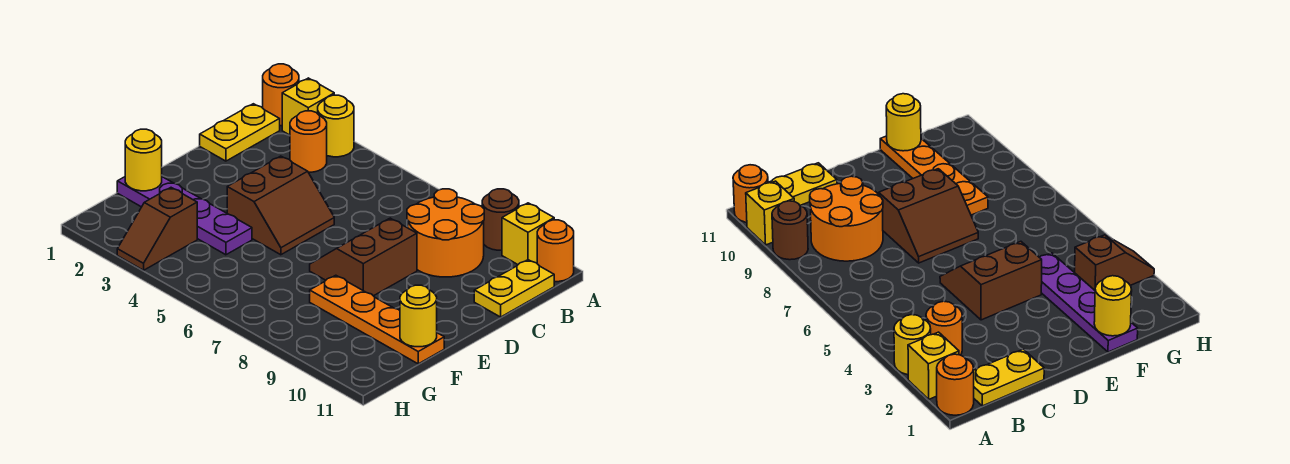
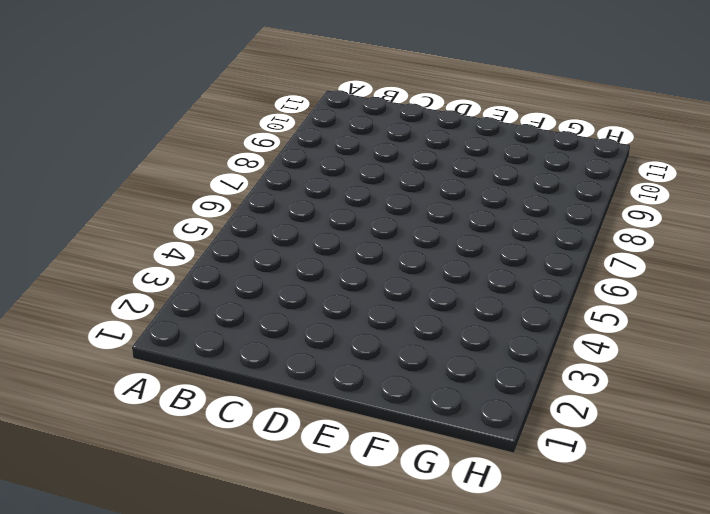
none -> orange 1x1 round brick [263,64,299,126]
none -> yellow 1x1 brick [282,78,334,135]
none -> yellow 1x1 round brick [318,95,354,157]

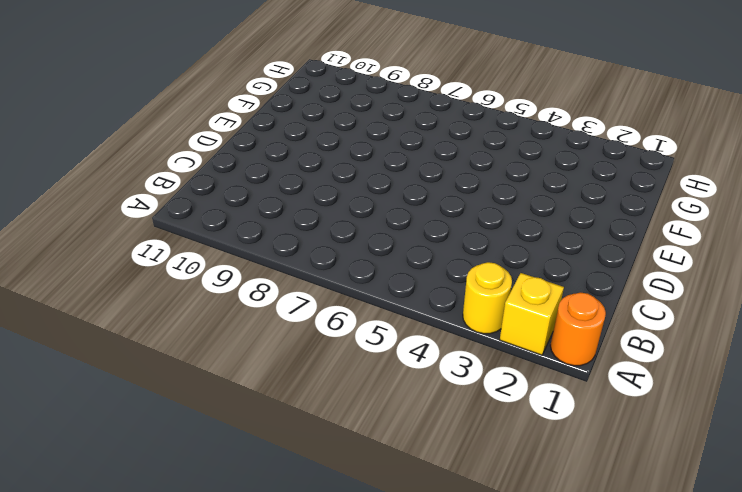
none -> brown 1x1 round brick [482,189,519,250]
none -> yellow 1x1 brick [502,203,554,264]
none -> orange 1x1 round brick [537,220,574,282]

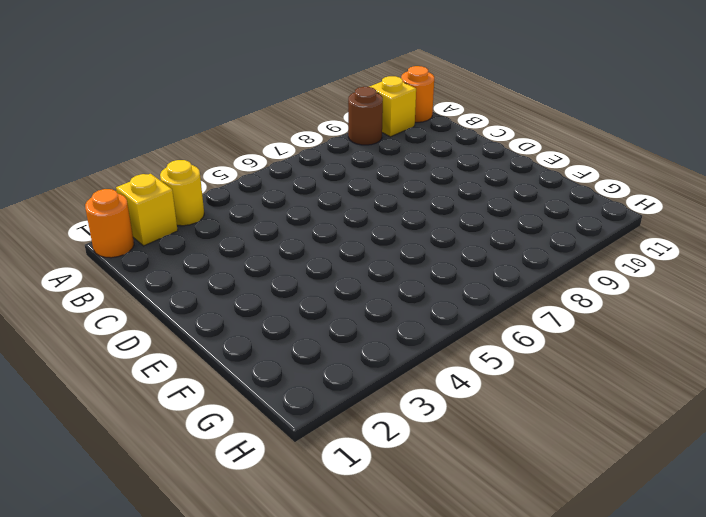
none -> yellow 1x2 plate [200,104,280,161]
none -> orange 1x1 round brick [290,111,327,172]
none -> orange 2x2 round brick [407,189,484,277]

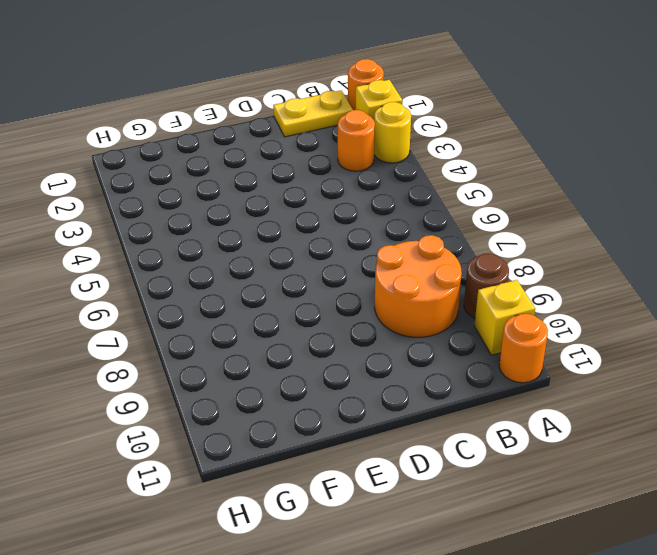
none -> yellow 1x2 plate [474,260,554,317]
none -> brown 2x2 slope [227,156,334,255]
none -> brown 2x2 slope [310,218,417,296]

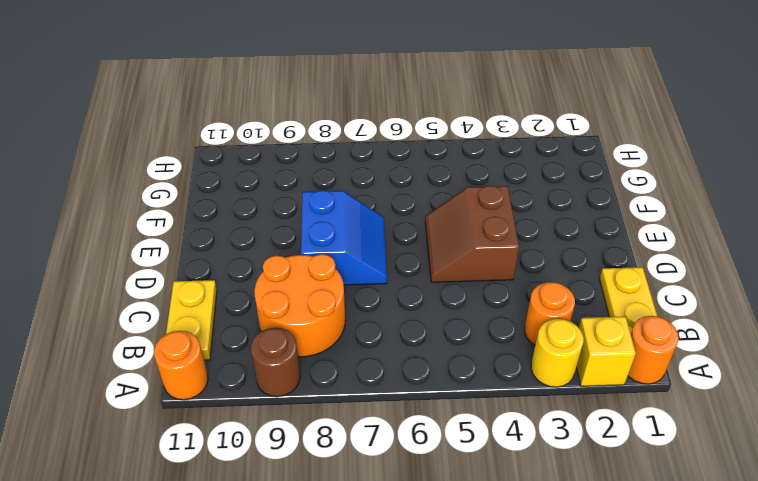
blue 2x2 slope [301,190,387,285] -> brown 2x2 slope [310,218,417,296]
none -> yellow 1x1 brick [502,203,554,264]
none -> purple 1x4 plate [117,177,252,255]
none -> orange 1x4 plate [310,275,444,364]

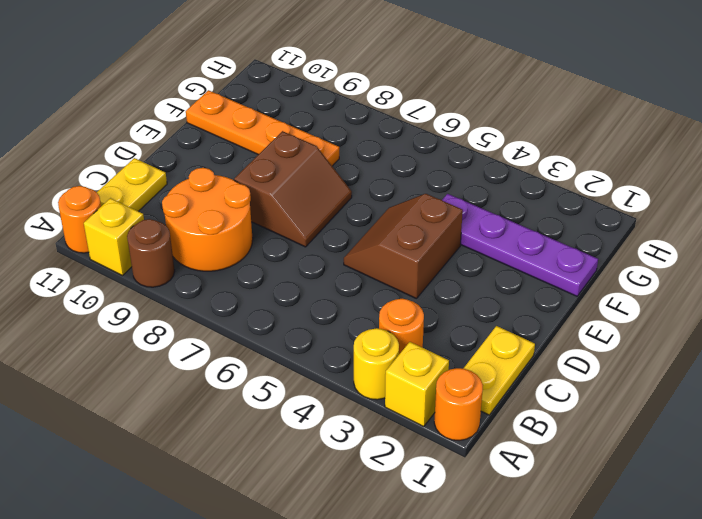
none -> brown 1x2 slope [117,188,197,270]
none -> yellow 1x1 round brick [125,129,162,191]
none -> yellow 1x1 round brick [400,285,437,347]

